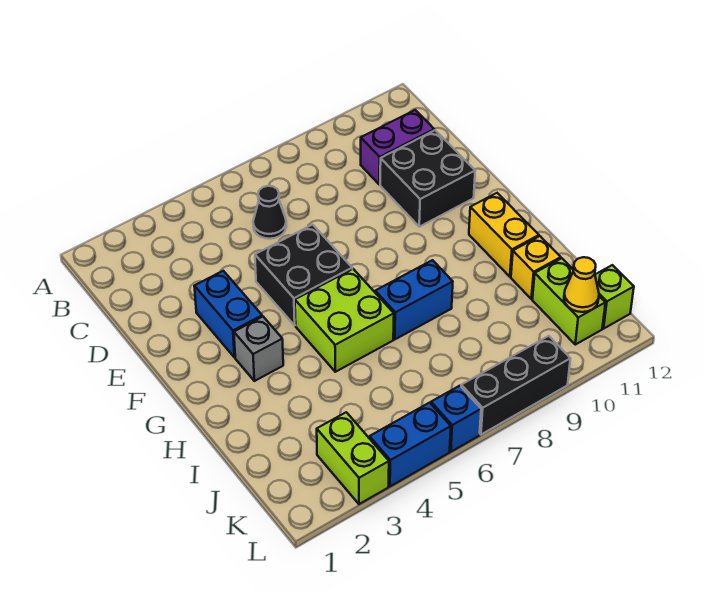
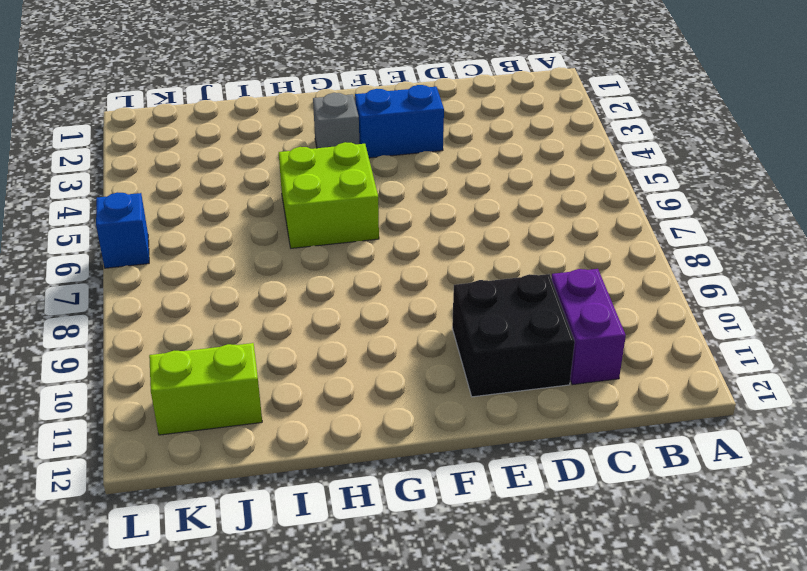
none -> black 1x1 cone [253,186,286,239]
none -> black 2x2 brick [255,225,352,325]
none -> yellow 1x2 brick [469,193,539,277]

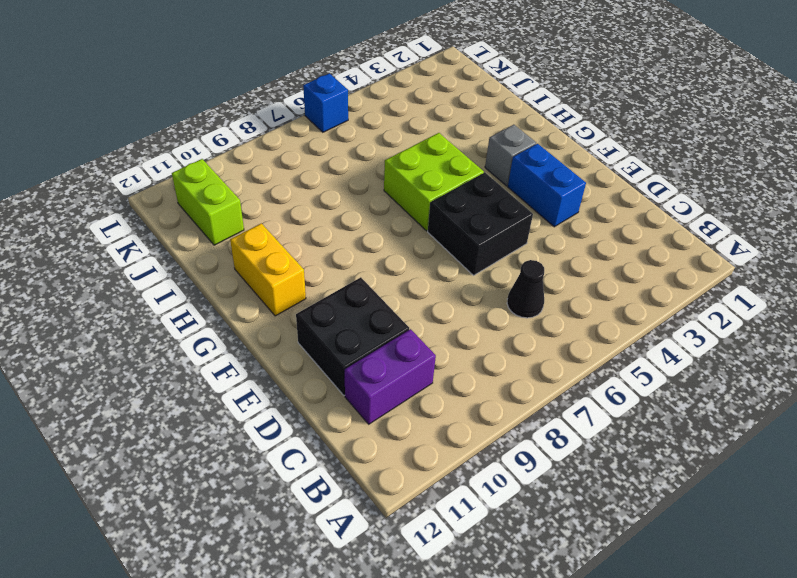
none -> blue 1x2 brick [375,260,453,339]
none -> yellow 1x1 brick [511,236,561,299]
none -> lime 1x2 brick [317,412,389,504]

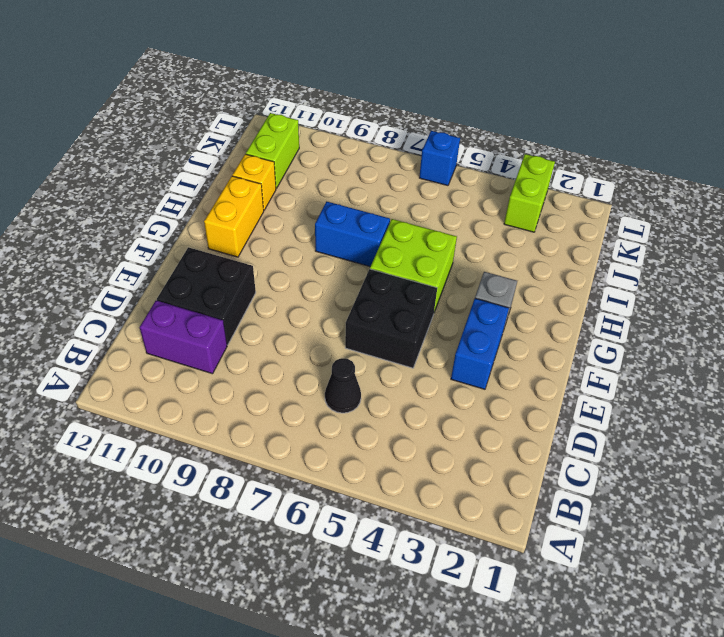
none -> lime 1x1 brick [595,265,634,328]
none -> blue 1x2 brick [370,403,451,486]
none -> black 1x3 brick [461,336,570,434]

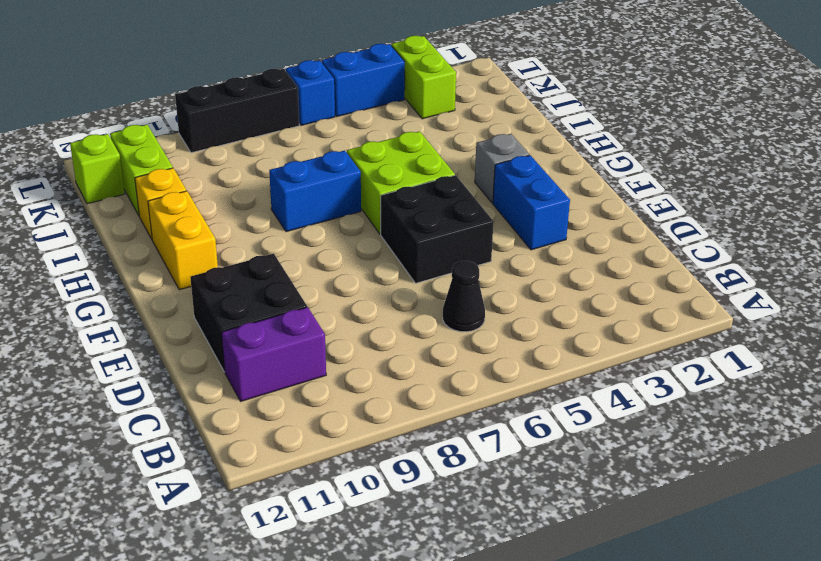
none -> yellow 1x1 cone [564,257,599,312]

